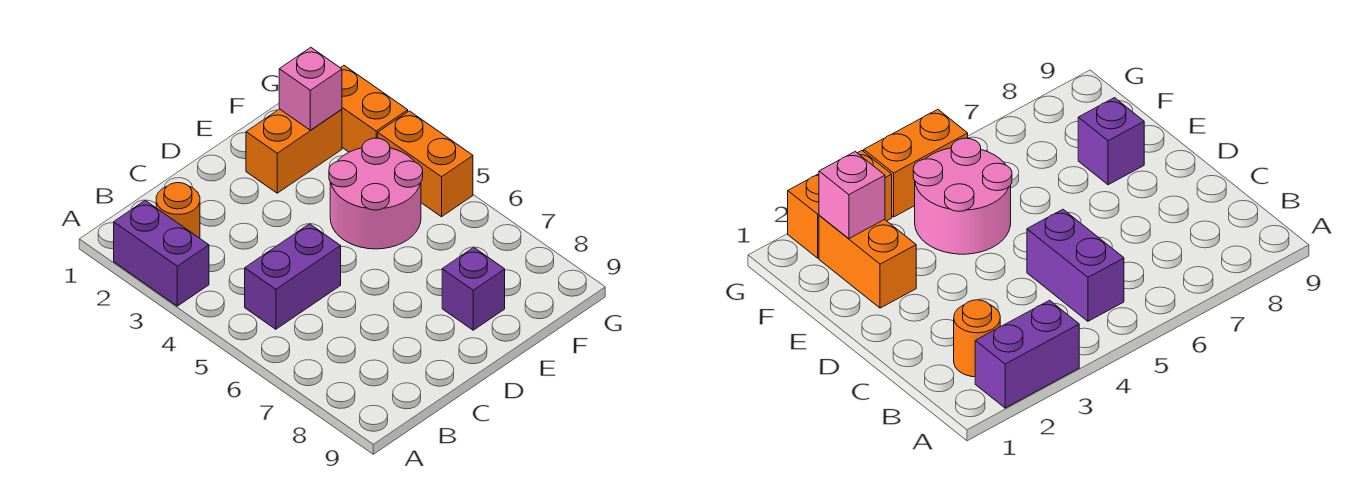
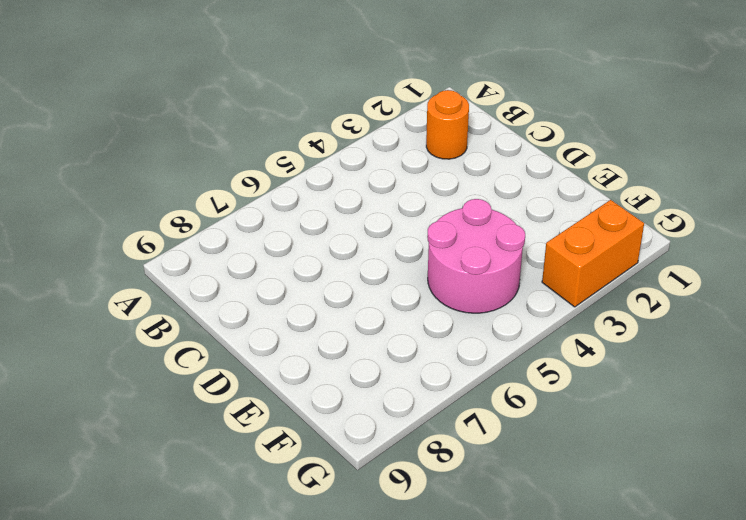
none -> purple 1x2 brick [114,200,209,306]
none -> purple 1x2 brick [245,224,341,329]

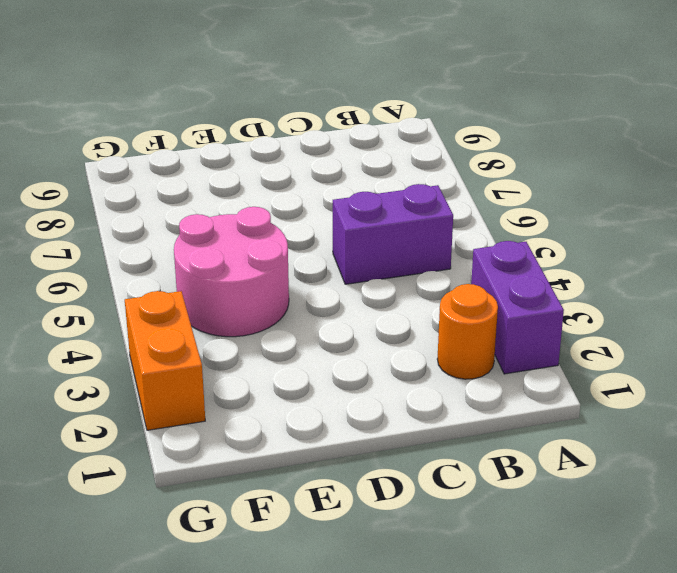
none -> orange 1x2 brick [246,109,342,193]
none -> purple 1x1 brick [442,247,505,330]

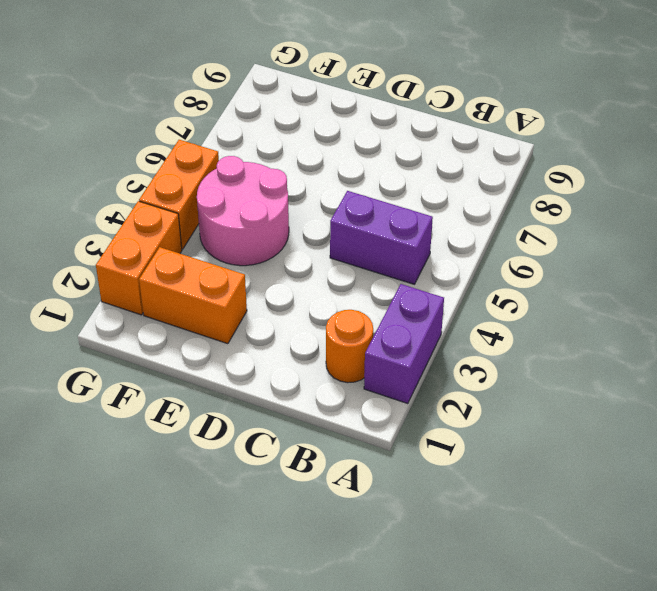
none -> purple 1x1 brick [442,247,505,330]
none -> pink 1x1 brick [279,47,342,130]

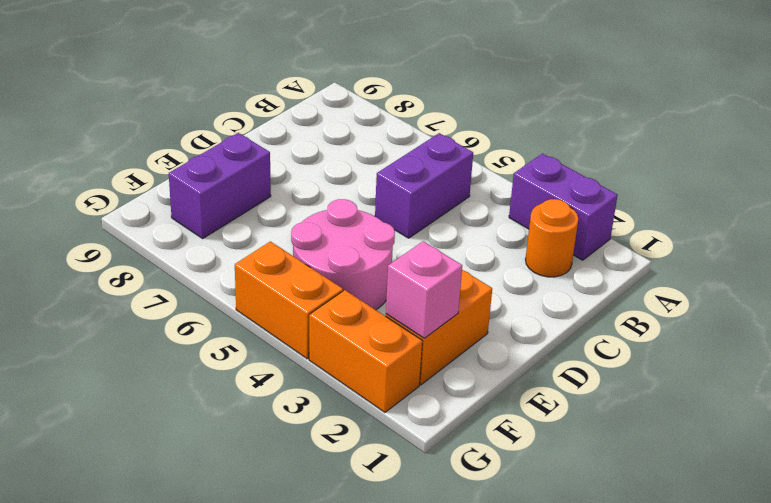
purple 1x2 brick [169,133,271,238] -> purple 1x1 brick [442,247,505,330]

